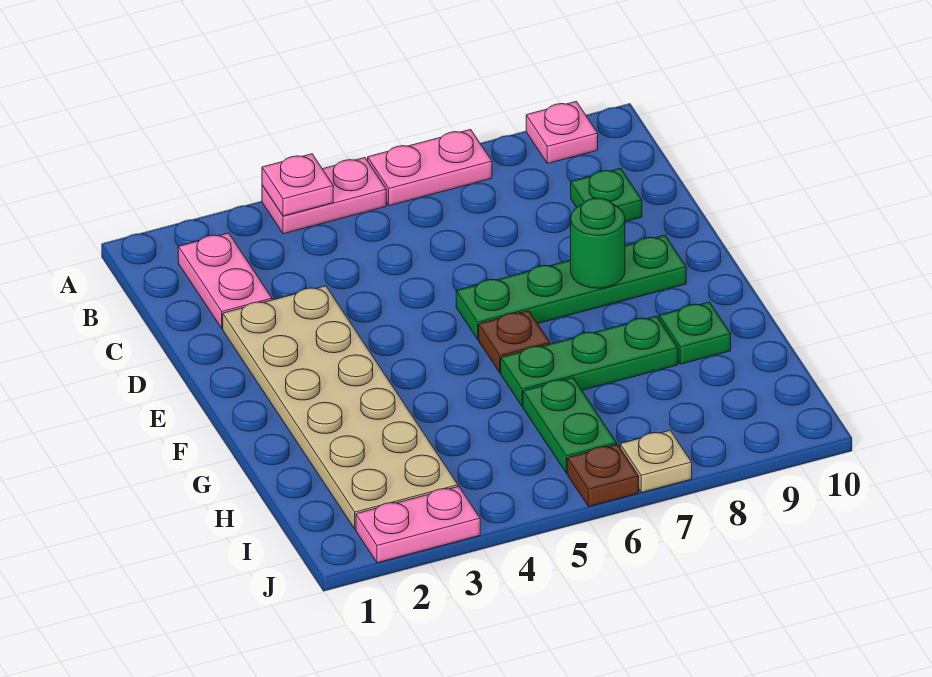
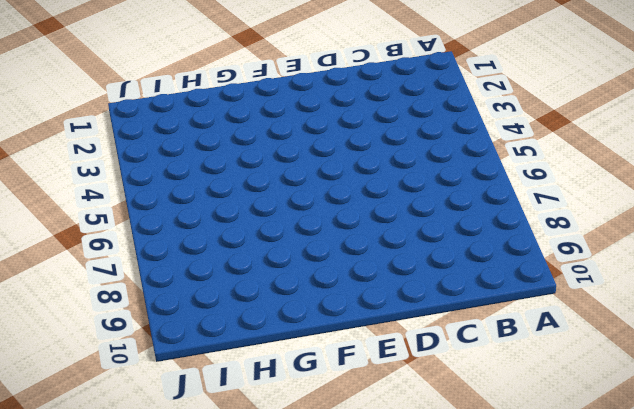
none -> pink 1x2 plate [262,158,386,234]
none -> pink 1x2 plate [368,129,492,206]
none -> pink 1x1 plate [526,101,598,164]

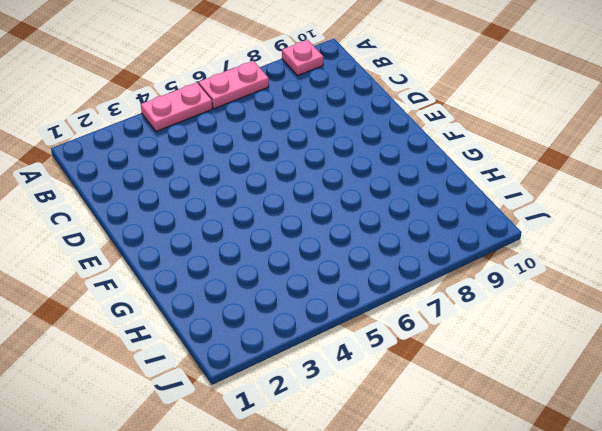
none -> pink 1x2 plate [178,233,272,329]
none -> green 1x1 plate [571,168,642,222]
none -> tan 2x6 plate [223,286,458,529]

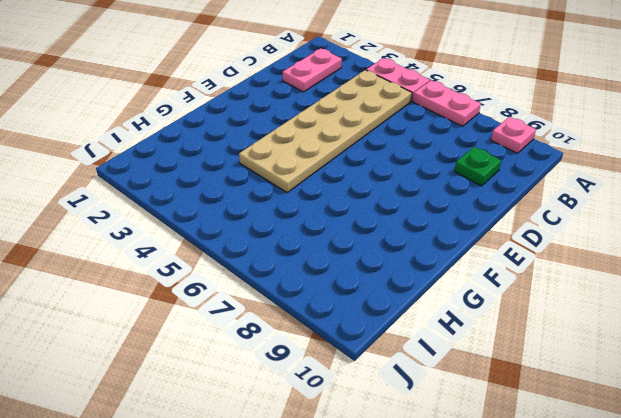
tan 2x6 plate [239,70,412,192] -> tan 2x6 plate moved to [223,286,458,529]
none -> green 1x4 plate [456,235,686,339]
none -> brown 1x1 plate [479,311,550,373]
none -> green 1x3 plate [501,316,678,406]

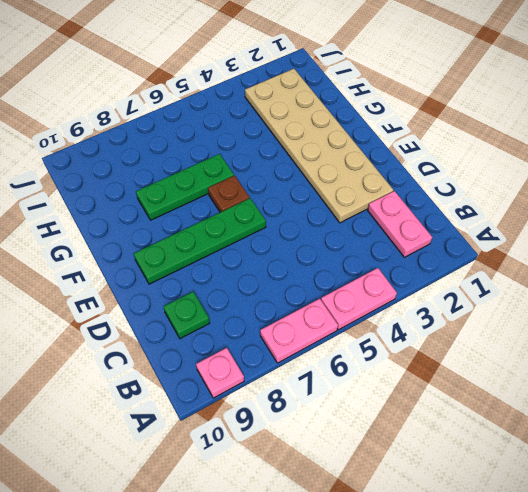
none -> green 1x1 plate [659,302,731,364]
none -> green 1x2 plate [523,378,617,473]
none -> pink 1x2 plate [356,487,480,563]

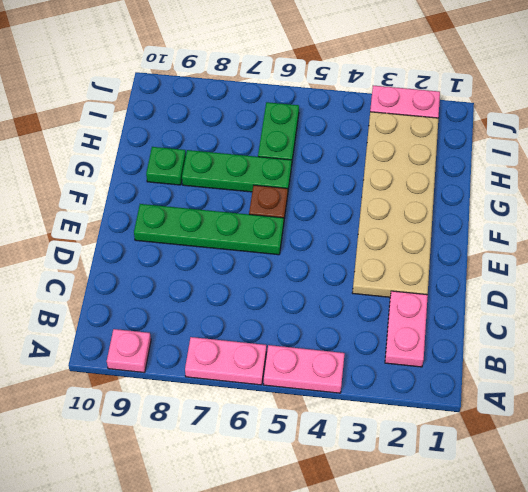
none -> green 1x1 plate [571,168,642,222]
none -> brown 1x1 plate [567,444,639,507]
none -> tan 1x1 plate [620,430,692,493]

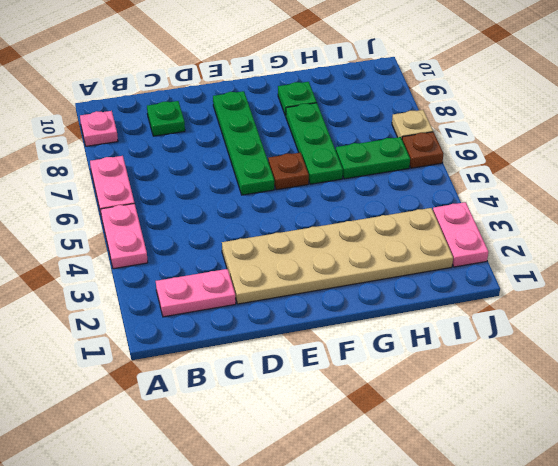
none -> pink 1x1 plate [262,154,333,216]
none -> green 1x1 round brick [571,198,625,288]

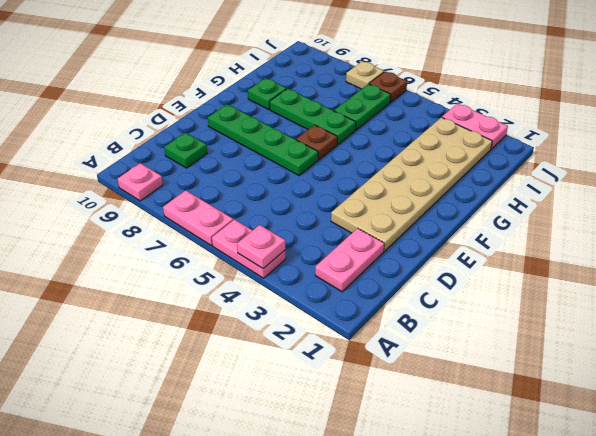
none -> green 1x1 round brick [571,198,625,288]

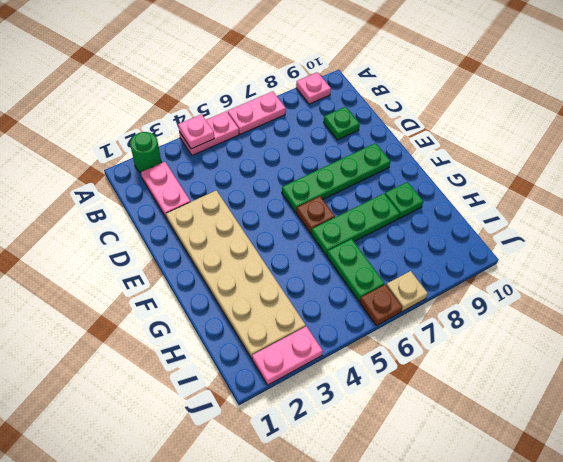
green 1x1 round brick [130,132,161,172] -> green 1x1 round brick moved to [571,198,625,288]

